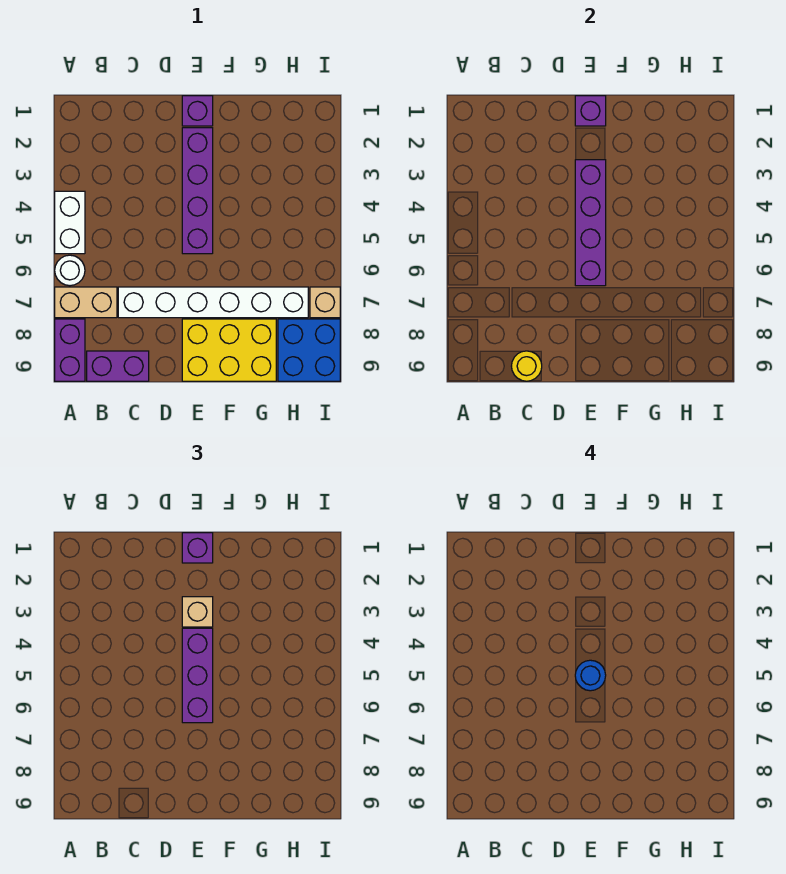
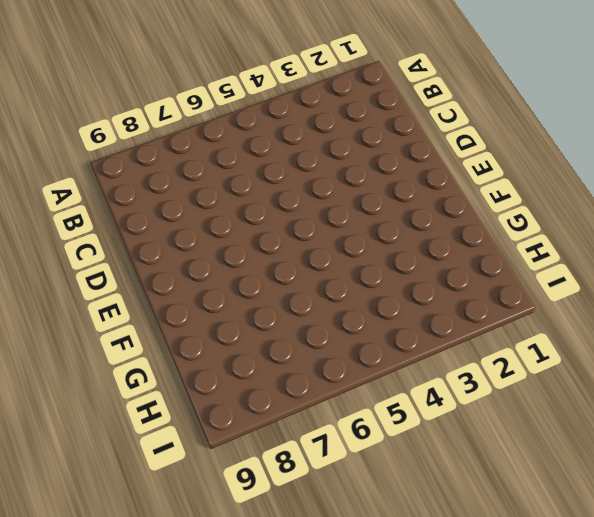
none -> white 1x2 brick [55,191,85,254]
none -> white 1x1 round brick [55,255,85,286]
none -> tan 1x2 brick [55,287,117,318]

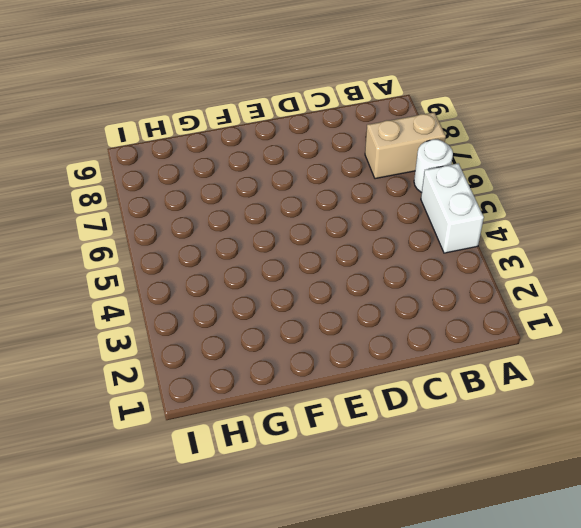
none -> purple 1x2 brick [55,319,85,381]
none -> purple 1x2 brick [87,351,149,381]
none -> white 1x6 brick [118,287,308,318]

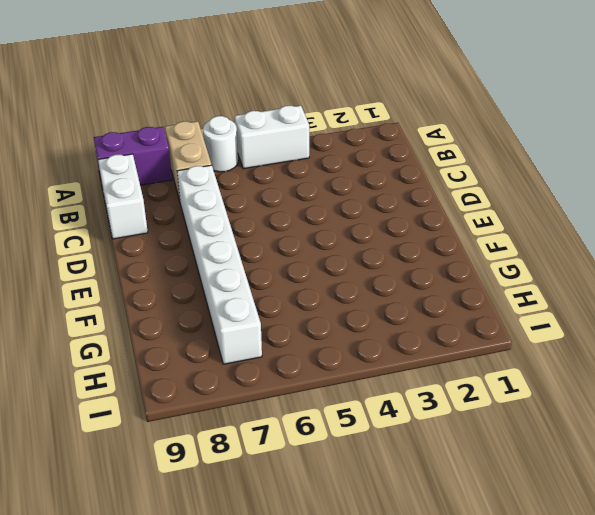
white 1x2 brick [98,154,148,239] -> purple 1x2 brick [87,351,149,381]
none -> purple 1x1 brick [182,96,213,126]
none -> purple 1x4 brick [182,128,213,254]
none -> yellow 2x3 brick [182,319,276,381]

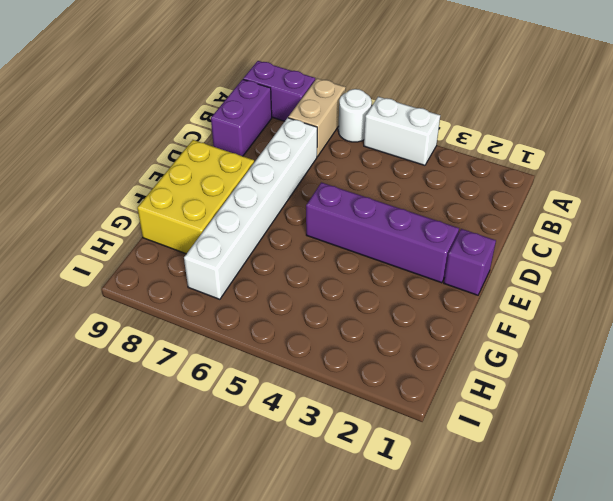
none -> blue 2x2 brick [278,319,340,381]
none -> tan 1x1 brick [310,287,340,318]
none -> yellow 1x1 round brick [512,351,542,381]

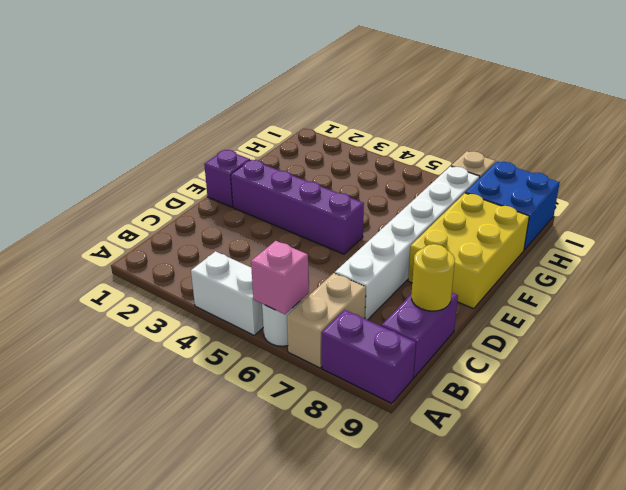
pink 1x1 brick [251,241,309,314] -> none
none -> purple 1x1 brick [575,96,606,126]
none -> purple 1x4 brick [575,160,606,286]
none -> purple 1x1 brick [182,533,213,563]

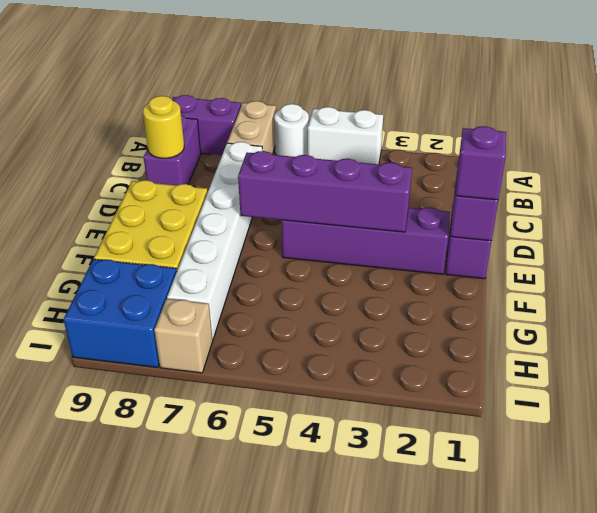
none -> tan 1x1 brick [182,597,213,627]
none -> purple 1x3 brick [182,628,213,723]
none -> blue 1x1 round brick [575,660,606,691]

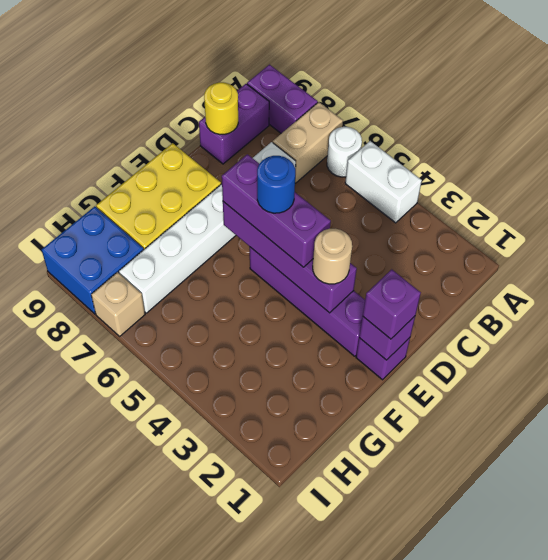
tan 1x1 round brick [313,229,352,284] -> tan 1x1 brick [182,597,213,627]

